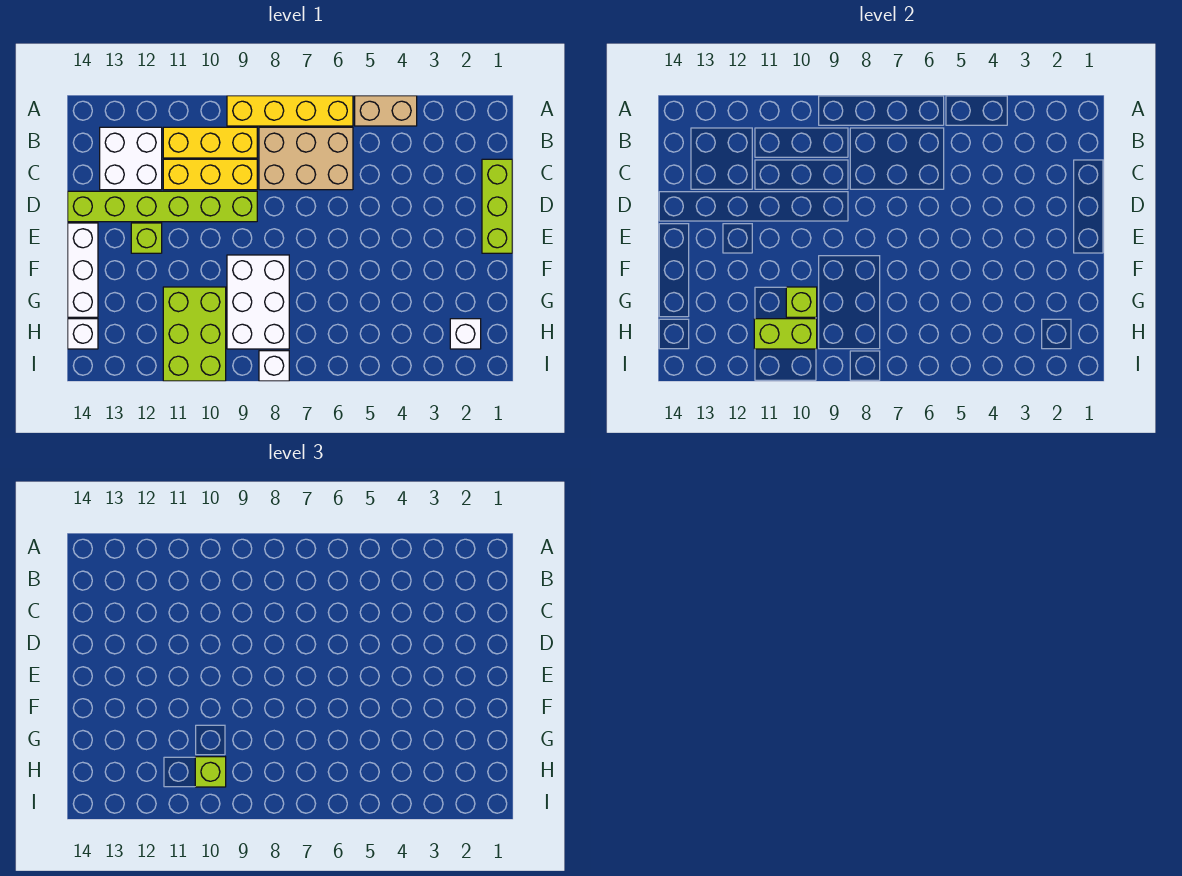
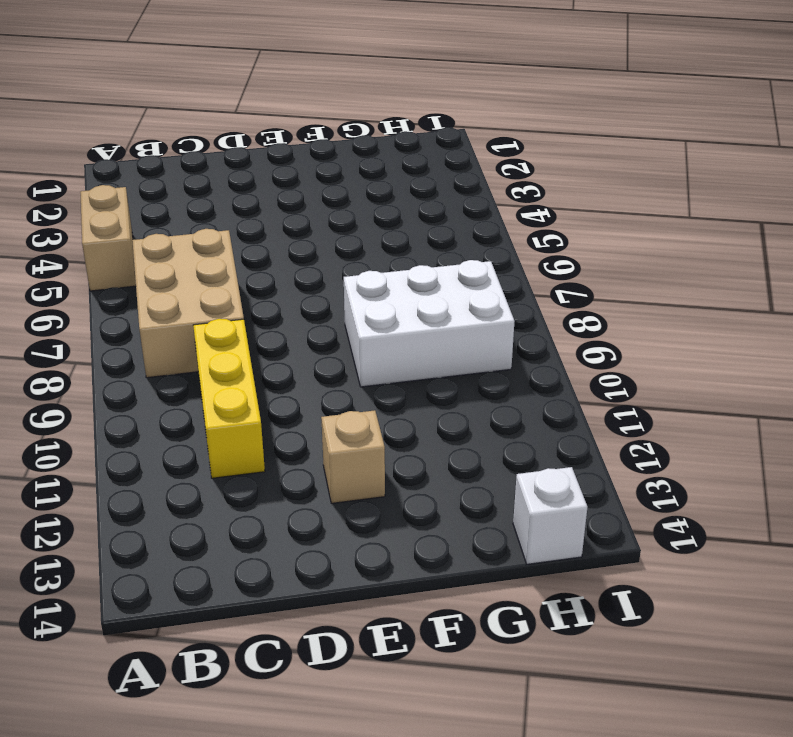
tan 1x1 brick [321,410,385,503] -> lime 1x1 brick [131,223,162,253]
none -> yellow 1x4 brick [227,96,353,126]
none -> yellow 1x3 brick [163,127,257,158]
none -> white 2x2 brick [100,127,162,190]

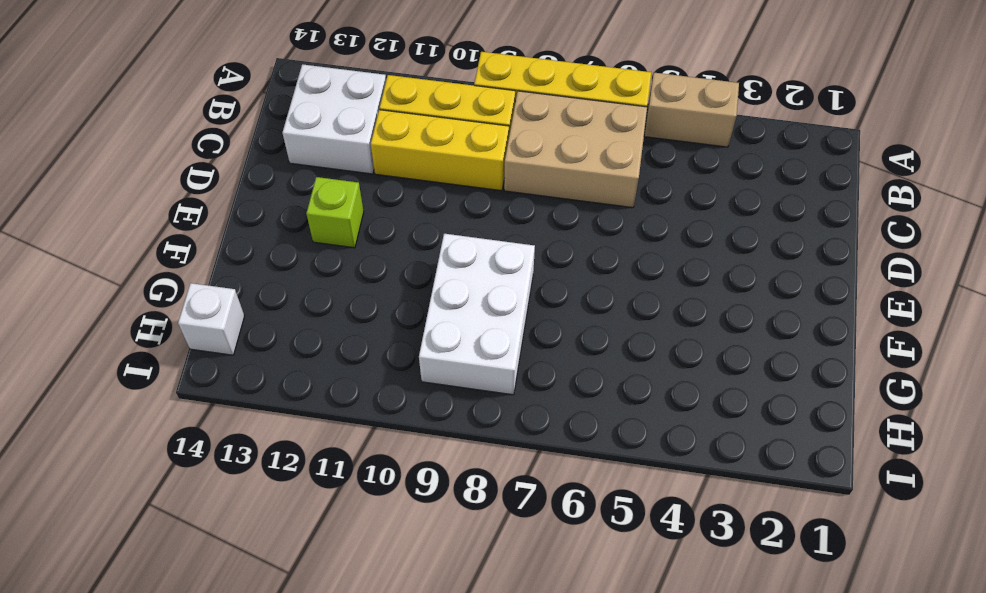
none -> lime 1x3 brick [482,159,512,253]
none -> lime 1x6 brick [68,191,257,222]
none -> white 1x3 brick [68,223,98,317]

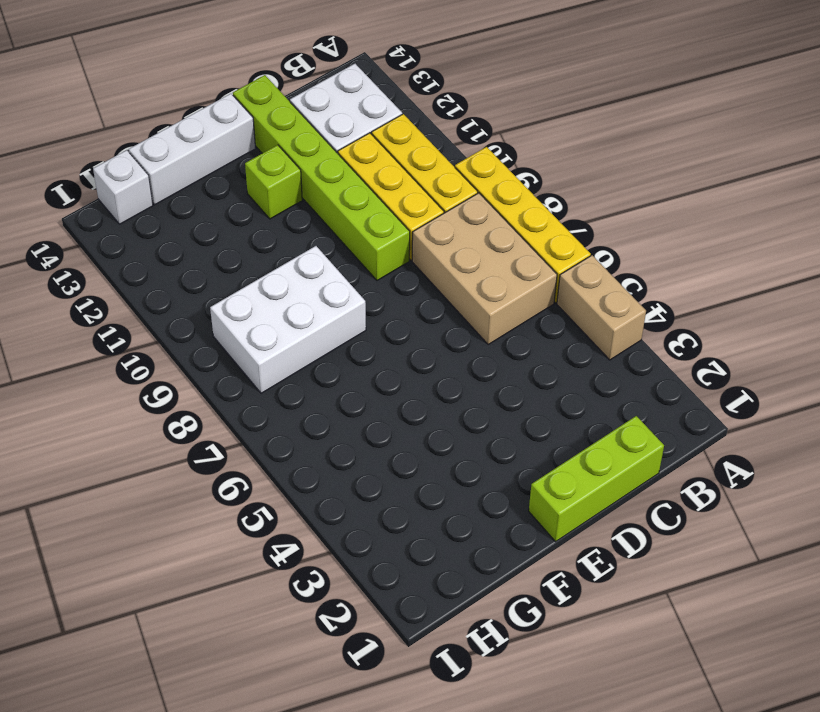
none -> lime 2x3 brick [163,287,226,381]
none -> white 1x1 brick [450,319,481,349]
none -> white 1x1 brick [259,351,289,381]

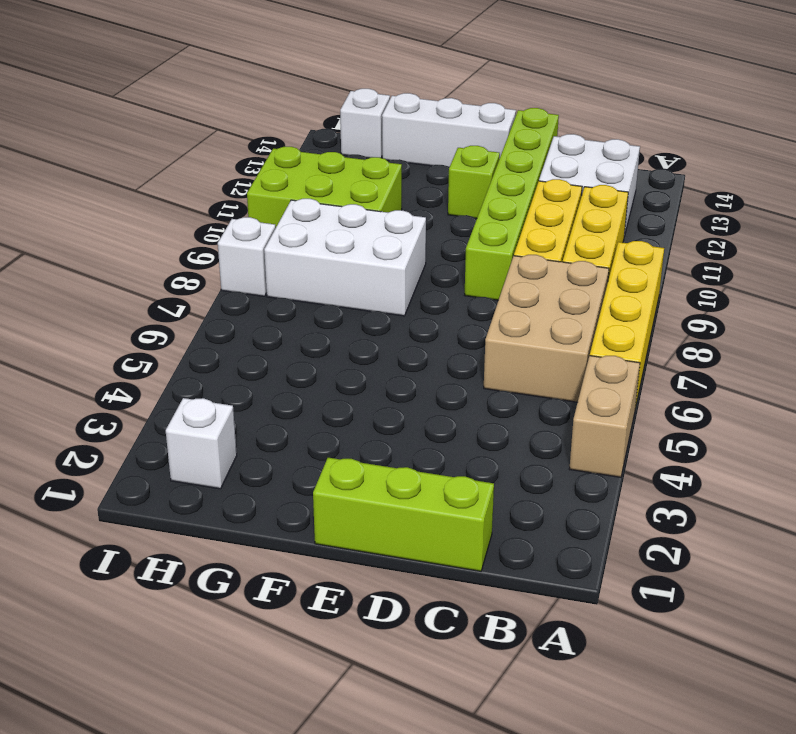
none -> lime 1x1 brick [786,287,817,317]
none -> lime 1x2 brick [754,319,817,349]
none -> lime 1x1 brick [195,757,226,787]

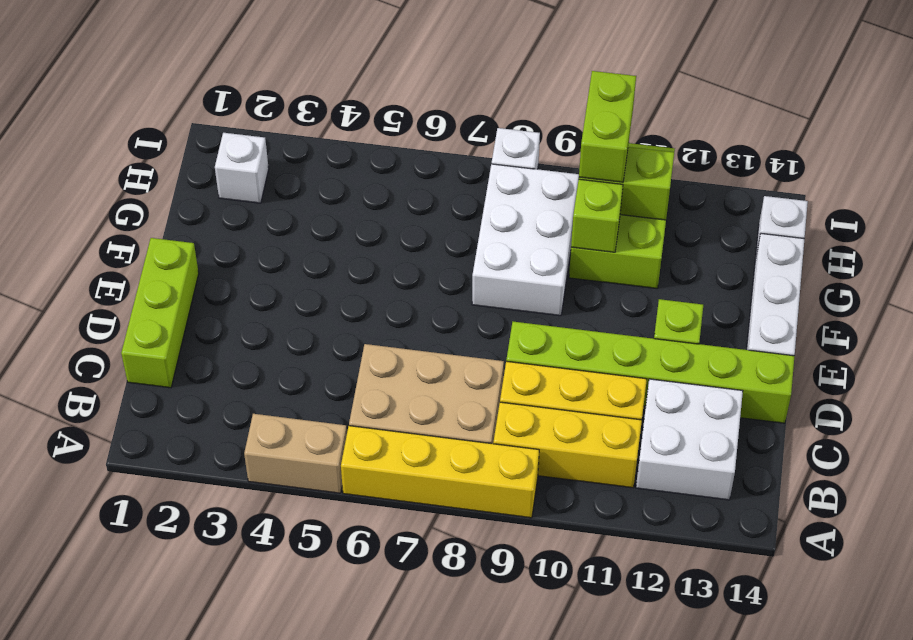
lime 1x2 brick [579,71,636,182] -> lime 1x1 brick [195,757,226,787]

